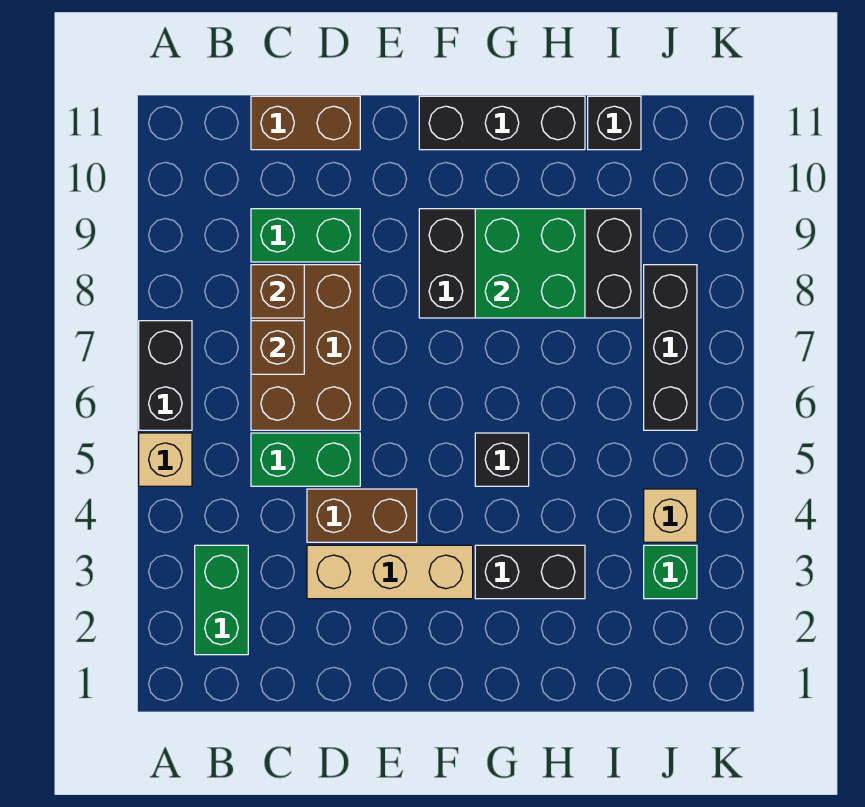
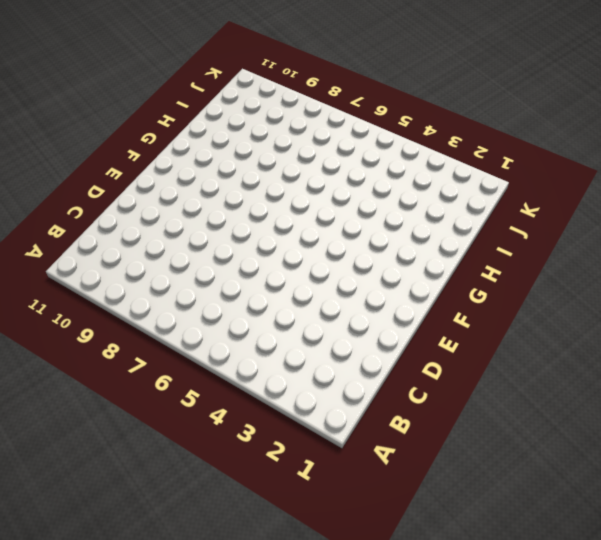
none -> tan 1x1 brick [139,433,192,486]
none -> black 1x2 brick [139,321,192,430]
none -> green 1x2 brick [195,545,248,655]

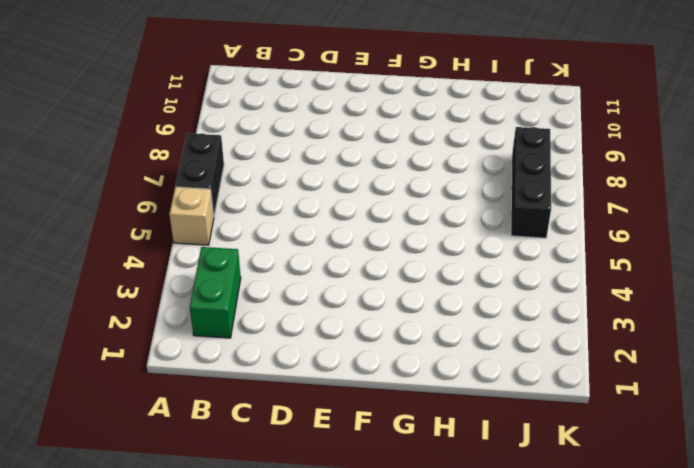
none -> green 1x2 brick [251,433,360,486]
none -> brown 2x3 brick [251,265,360,430]
none -> green 1x2 brick [251,209,360,262]

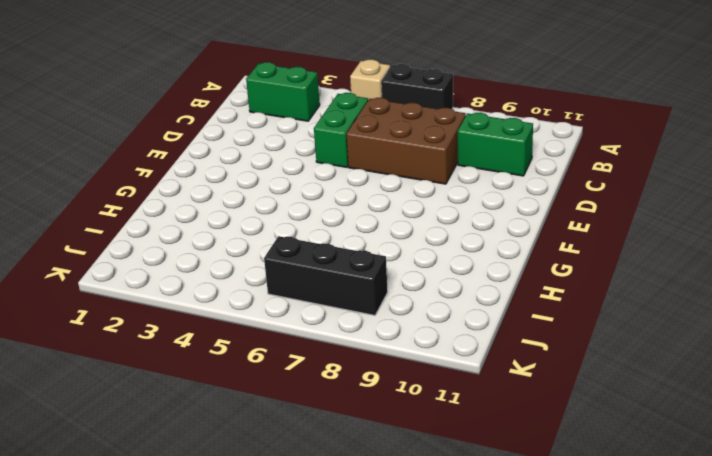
green 1x2 brick [458,113,533,176] -> green 1x2 brick turned to [251,209,360,262]
none -> brown 1x2 brick [251,96,360,150]
none -> tan 1x3 brick [307,545,473,599]
none -> brown 1x2 brick [307,489,417,542]

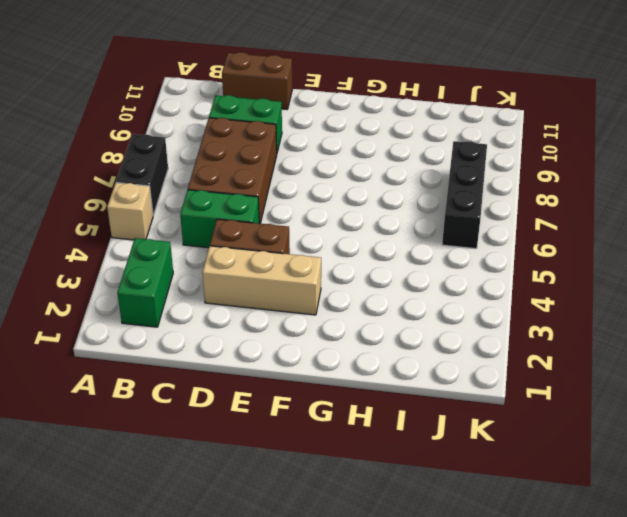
none -> black 2x4 brick [419,209,641,318]
none -> black 1x3 brick [419,96,585,150]
none -> black 1x2 brick [475,545,585,599]

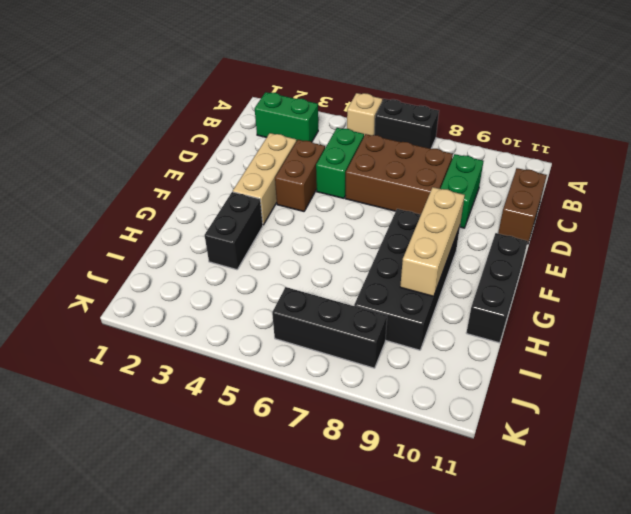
tan 1x3 brick [400,187,465,296] -> green 2x2 brick [475,209,585,318]
none -> black 1x1 brick [475,433,529,486]
none -> black 1x1 brick [588,96,641,150]
none -> green 1x1 brick [644,545,697,599]

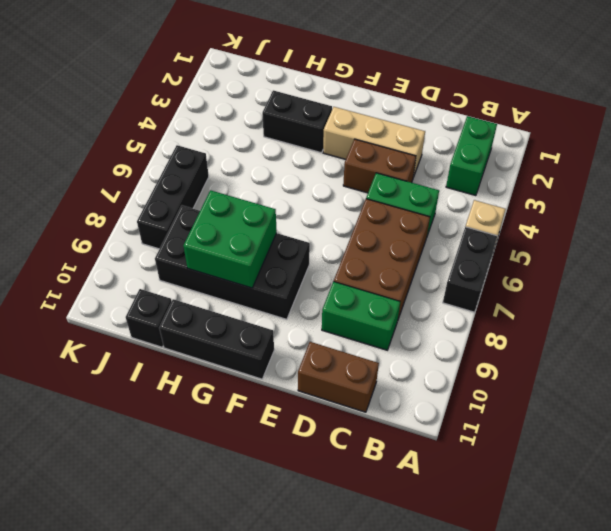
none -> black 1x1 brick [475,433,529,486]
none -> green 1x1 brick [644,545,697,599]
none -> tan 1x1 brick [644,489,697,542]

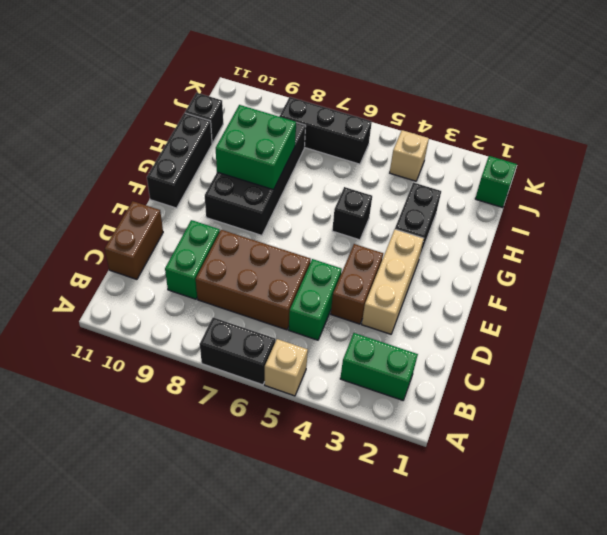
green 1x1 brick [475,156,517,208] -> green 1x1 brick moved to [644,545,697,599]
none -> brown 1x1 brick [251,321,304,374]
none -> brown 1x1 brick [251,265,304,318]

